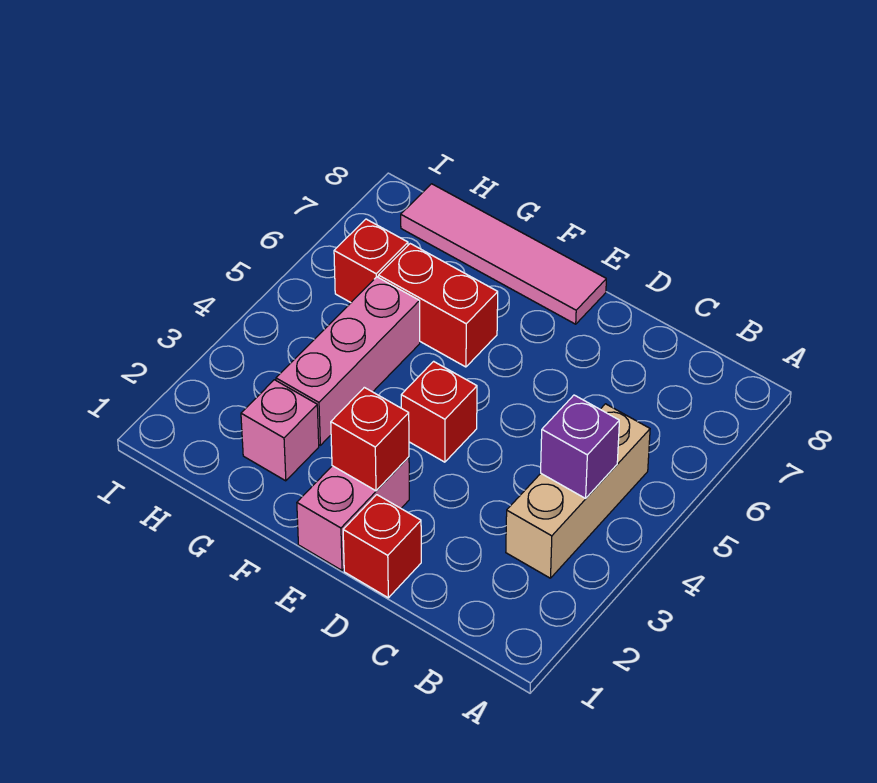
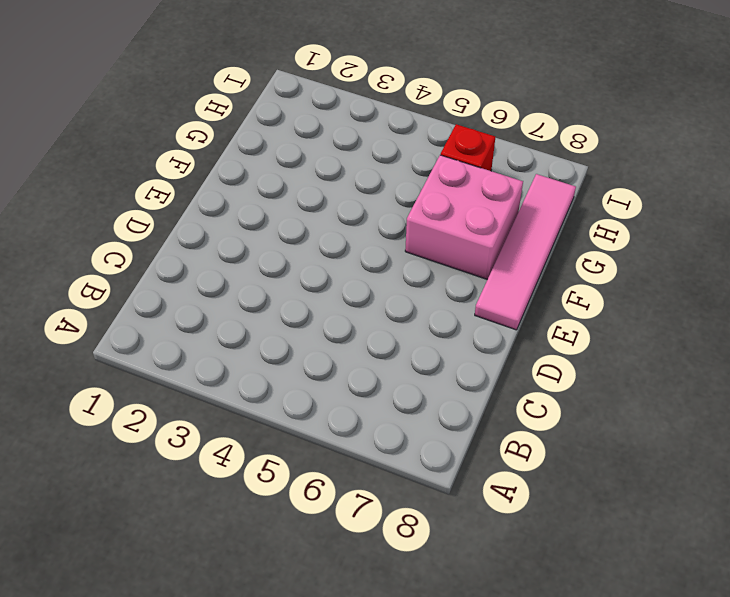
pink 2x2 brick [405,155,523,279] -> red 1x2 brick [378,244,498,367]
none -> tan 1x3 brick [506,404,650,578]
none -> red 1x1 brick [343,495,421,598]

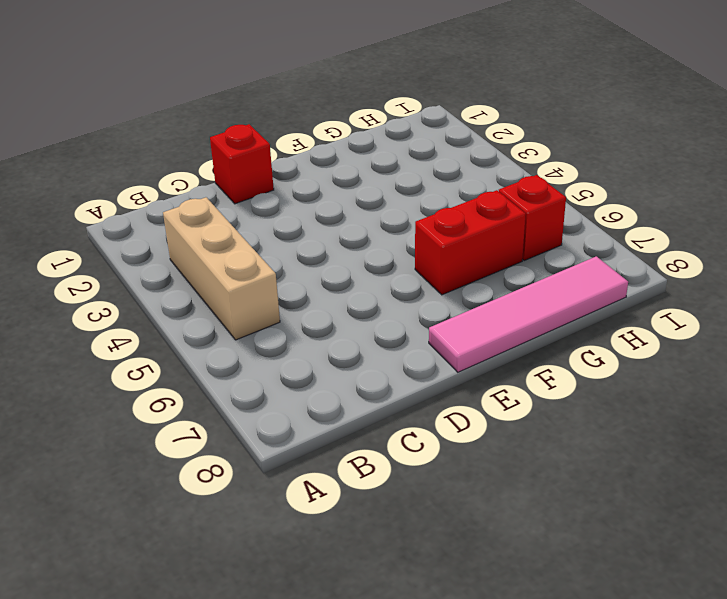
none -> pink 1x2 brick [297,457,409,570]
none -> red 1x1 brick [401,361,477,462]

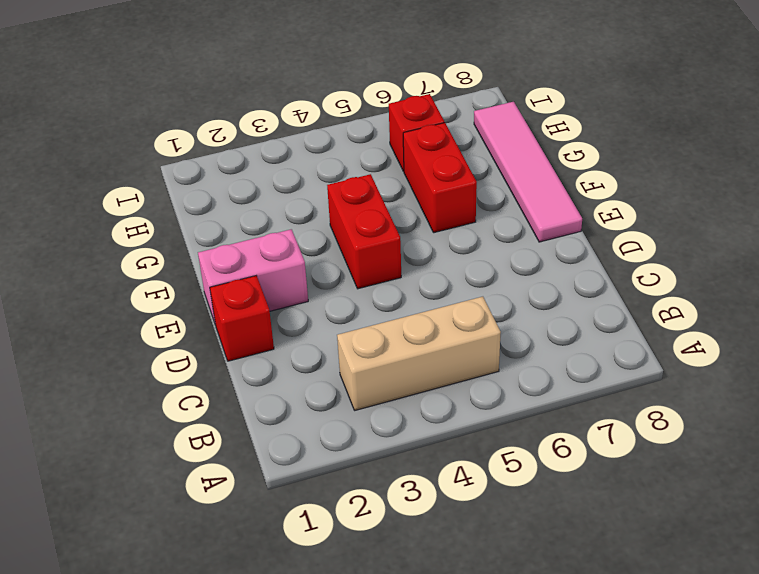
red 1x2 brick [327,174,401,289] -> red 1x1 brick [401,361,477,462]
none -> pink 1x1 brick [241,380,319,481]
none -> pink 1x3 brick [276,277,420,445]

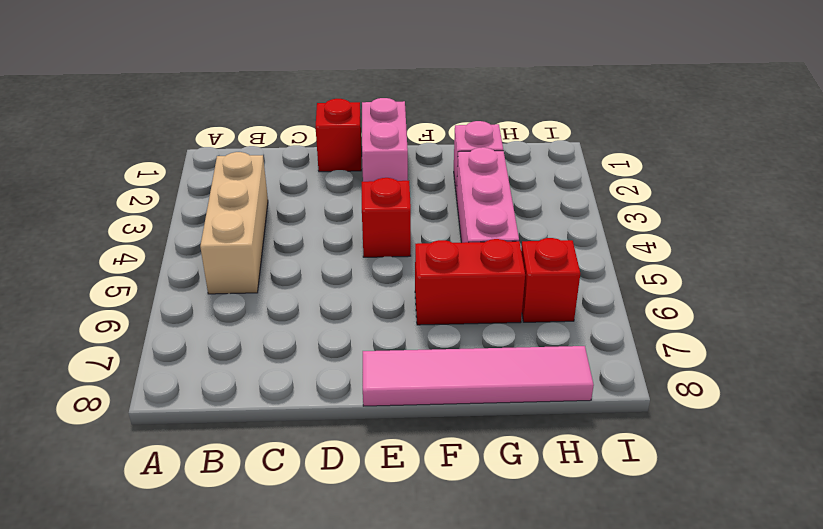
none -> purple 1x1 brick [541,395,619,498]
none -> red 1x1 brick [331,387,409,491]

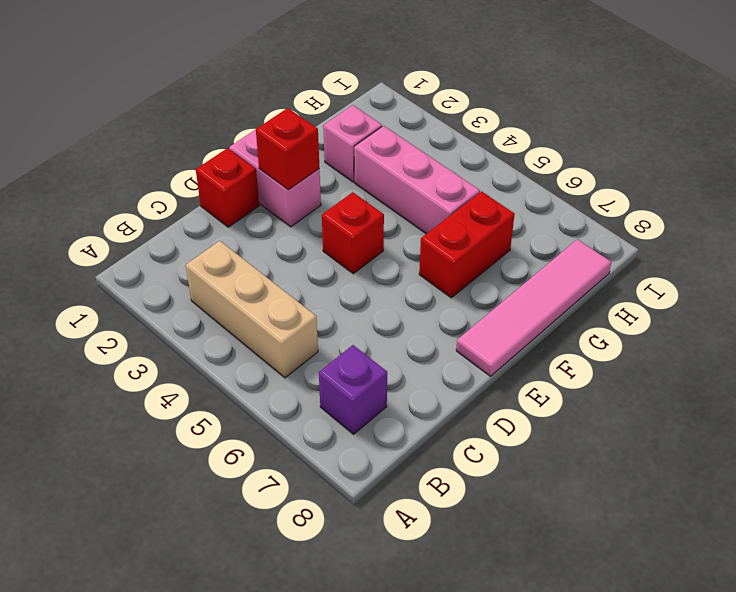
purple 1x1 brick [319,345,387,434] -> purple 1x1 brick moved to [541,395,619,498]
none -> red 1x1 brick [334,219,408,303]

